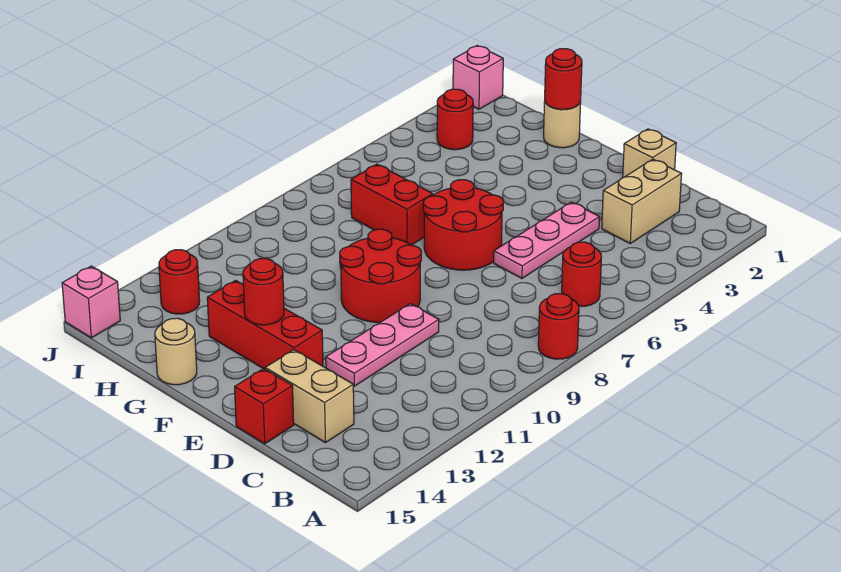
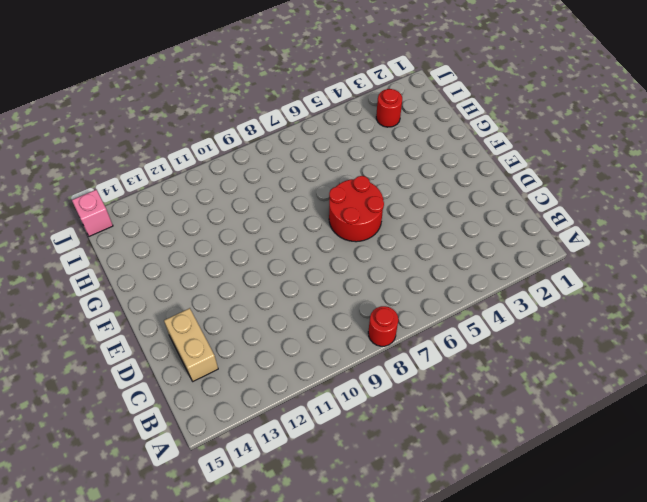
none -> red 1x1 round brick [562,242,601,306]
none -> tan 1x2 brick [602,159,682,243]
none -> tan 1x1 brick [623,129,676,178]

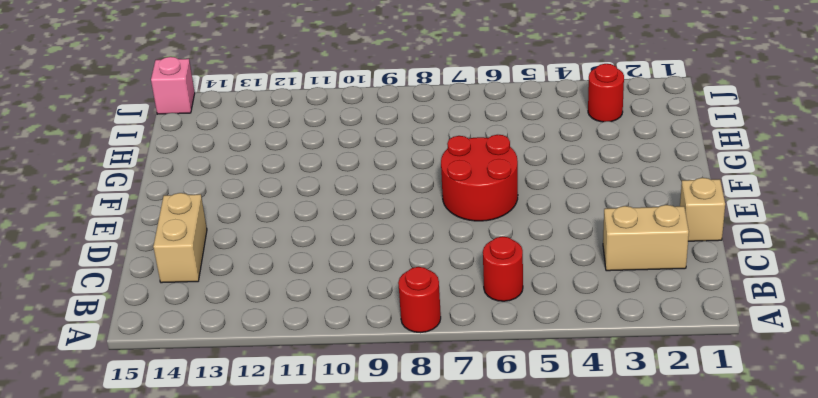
none -> pink 1x3 plate [494,202,600,278]
none -> pink 1x3 plate [326,304,439,386]
none -> red 1x1 brick [235,368,294,444]

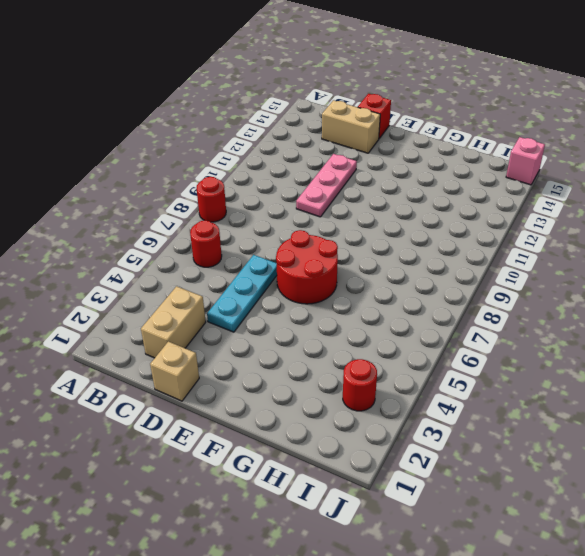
cyan 1x3 plate [207,255,277,332] -> pink 1x3 plate [494,202,600,278]
none -> red 2x2 round brick [340,229,421,322]
none -> red 1x3 brick [207,280,323,369]
none -> tan 1x1 round brick [544,102,581,148]

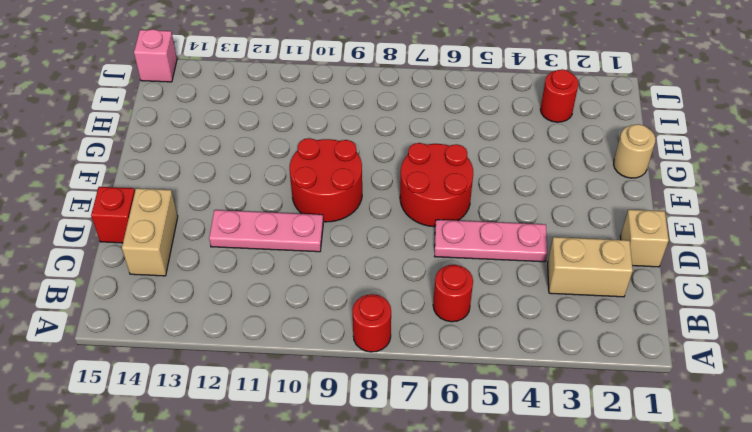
none -> red 1x3 brick [207,280,323,369]
none -> red 1x2 brick [351,164,433,245]
none -> tan 1x1 round brick [155,318,197,385]

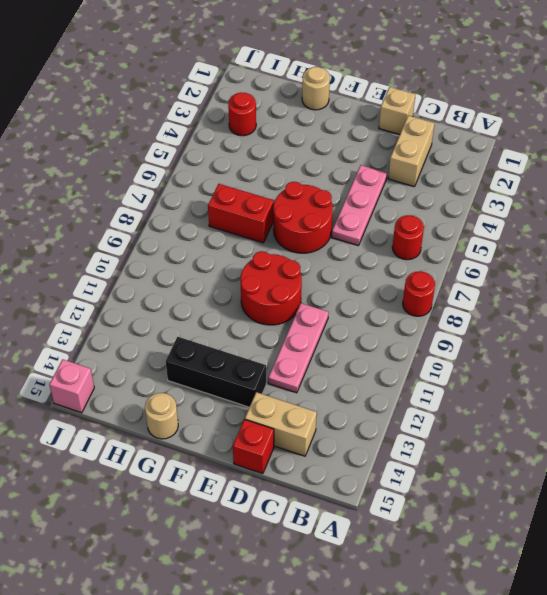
black 1x3 brick [166,337,266,407] -> red 1x3 brick [207,280,323,369]
none -> red 1x1 round brick [159,250,200,314]
none -> pink 1x1 brick [453,46,503,109]
none -> red 1x1 round brick [243,258,284,325]

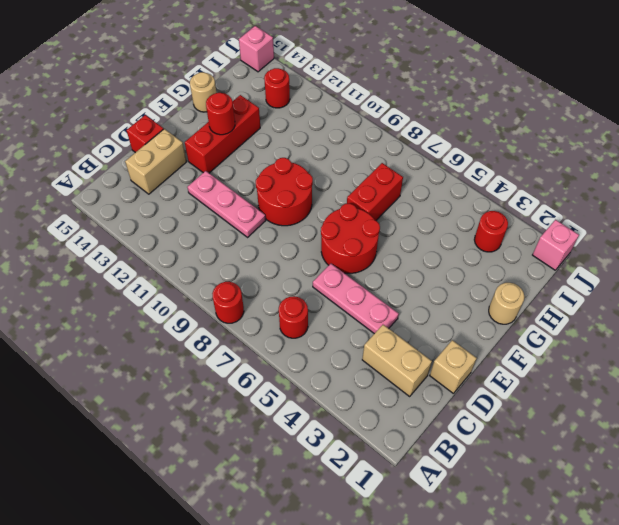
none -> red 1x1 round brick [545,49,582,109]

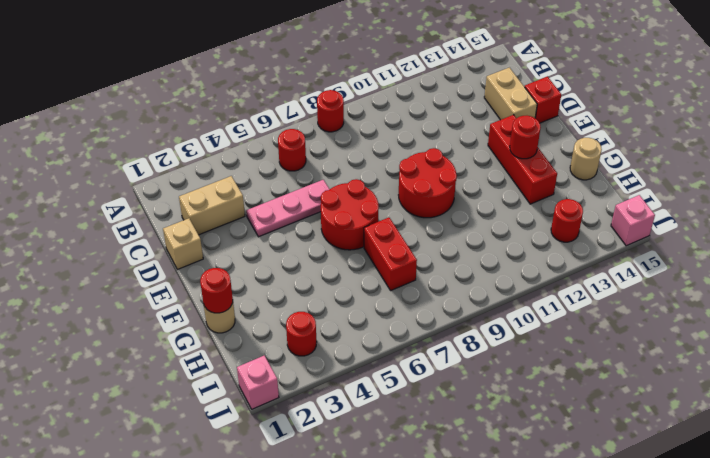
none -> pink 1x3 plate [326,304,439,386]

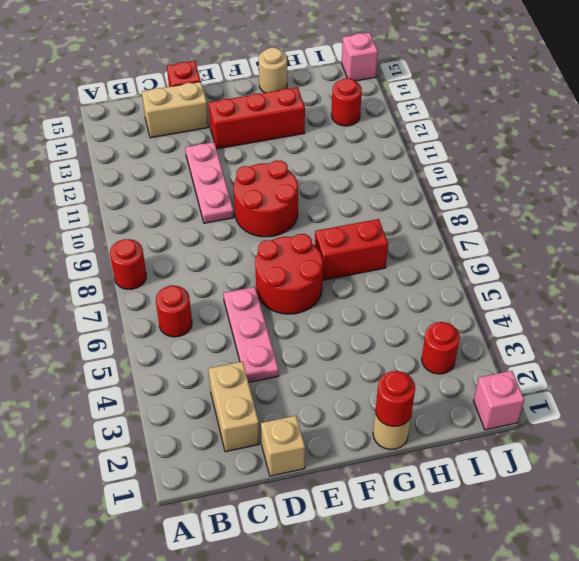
none -> red 1x1 round brick [243,258,284,325]

